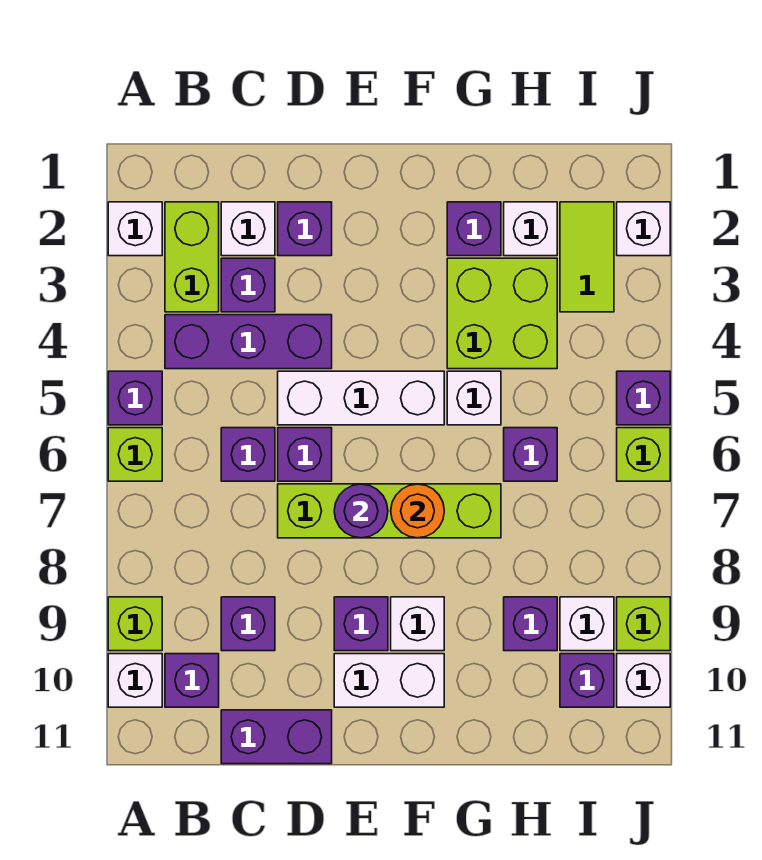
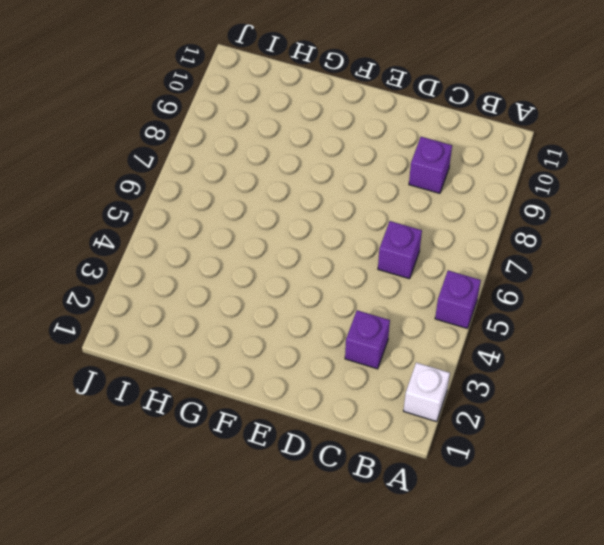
none -> lime 1x1 brick [108,428,162,481]
none -> lime 1x1 brick [108,597,162,651]
none -> white 1x1 brick [108,654,162,707]
none -> lime 1x2 brick [165,202,219,312]

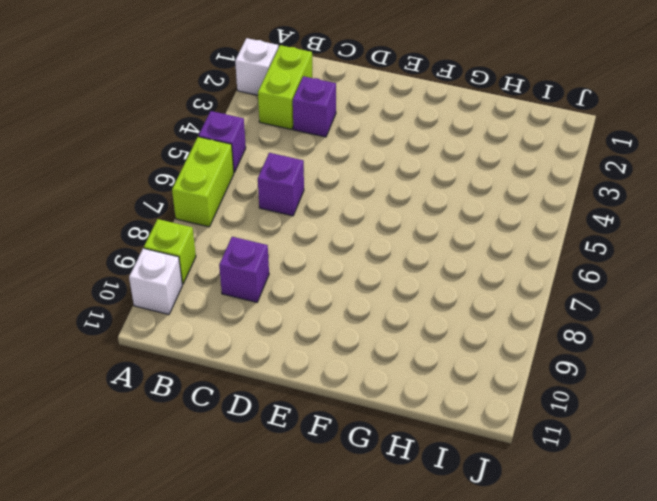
lime 1x2 brick [172,137,234,227] -> lime 1x1 brick [108,428,162,481]
none -> purple 1x3 brick [165,315,332,369]
none -> purple 1x1 brick [165,654,219,707]
none -> white 1x1 brick [221,202,275,256]
none -> purple 1x2 brick [221,710,332,764]

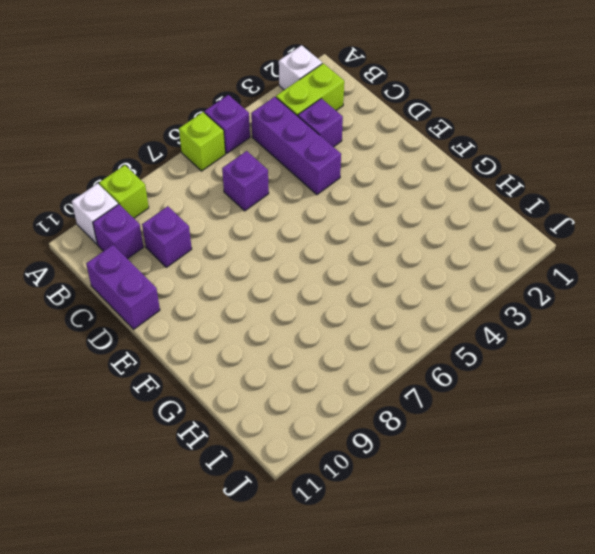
none -> white 1x1 brick [221,202,275,256]
none -> purple 1x1 brick [278,202,332,256]
none -> white 1x3 brick [278,371,444,425]
none -> purple 1x1 brick [278,428,332,481]

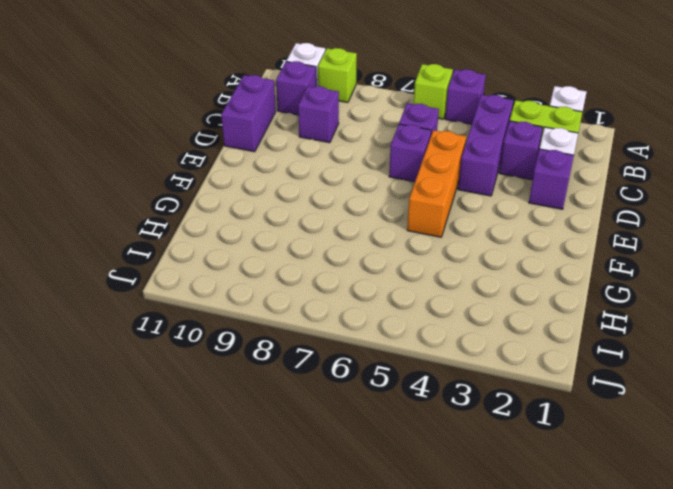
orange 1x3 brick [407,130,466,237] -> white 1x3 brick [278,371,444,425]
none -> lime 1x4 brick [278,484,501,538]
none -> purple 1x1 brick [334,597,388,651]
none -> white 1x2 brick [334,654,444,707]
none -> white 1x1 brick [391,597,444,651]

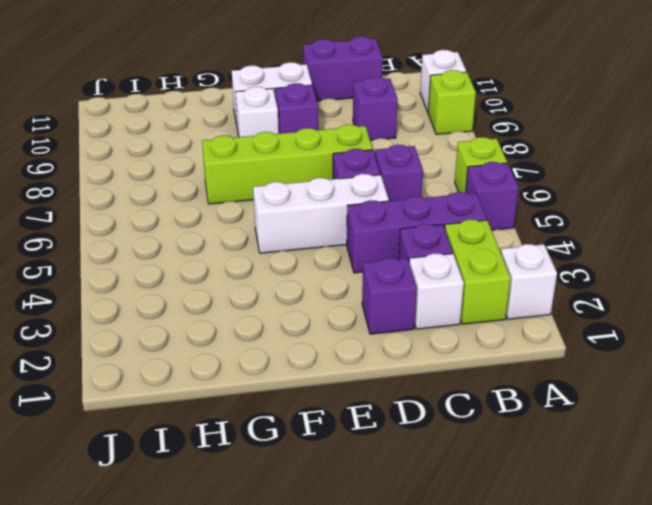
none -> purple 1x1 brick [165,654,219,707]
none -> purple 1x1 brick [447,202,501,256]
none -> lime 2x2 brick [447,258,557,369]
none -> white 1x1 brick [447,371,501,425]

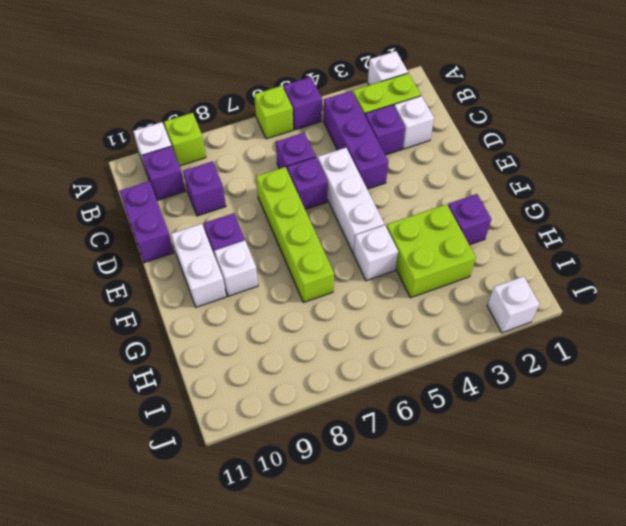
none -> purple 1x1 brick [278,202,332,256]
none -> white 1x1 brick [504,202,557,256]
none -> purple 1x1 brick [504,428,557,481]
none -> purple 1x1 brick [504,597,557,651]

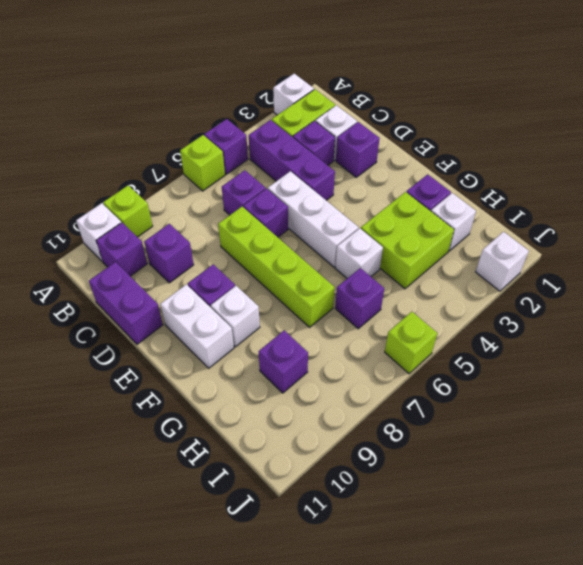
none -> lime 1x2 tile [560,202,614,312]
none -> white 1x1 brick [560,597,614,651]
none -> purple 1x1 brick [560,654,614,707]
none -> purple 1x1 brick [617,371,670,425]

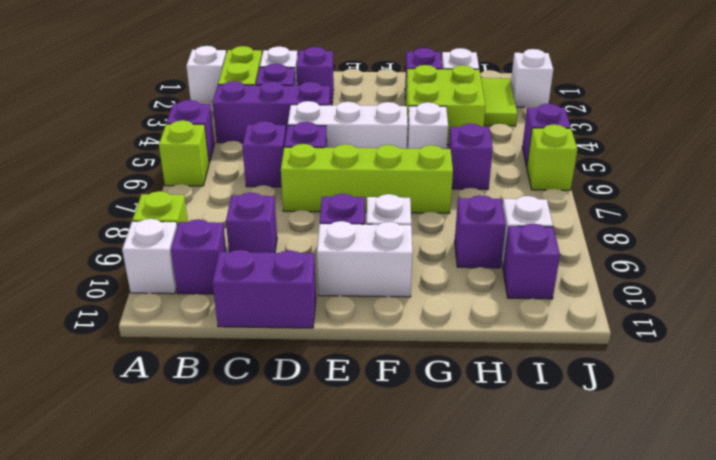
none -> lime 1x1 brick [617,597,670,651]
none -> white 1x1 brick [617,654,670,707]
none -> purple 1x1 round brick [334,484,388,538]
none -> orange 1x1 round brick [391,484,444,538]

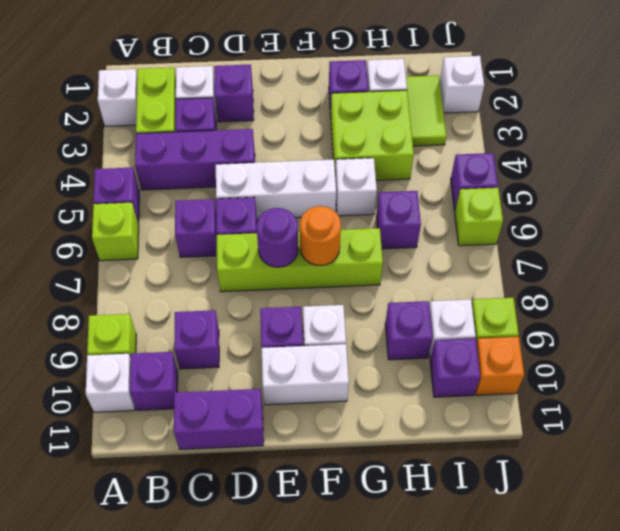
orange 1x1 brick [476,337,524,395] -> white 1x1 brick [617,654,670,707]

